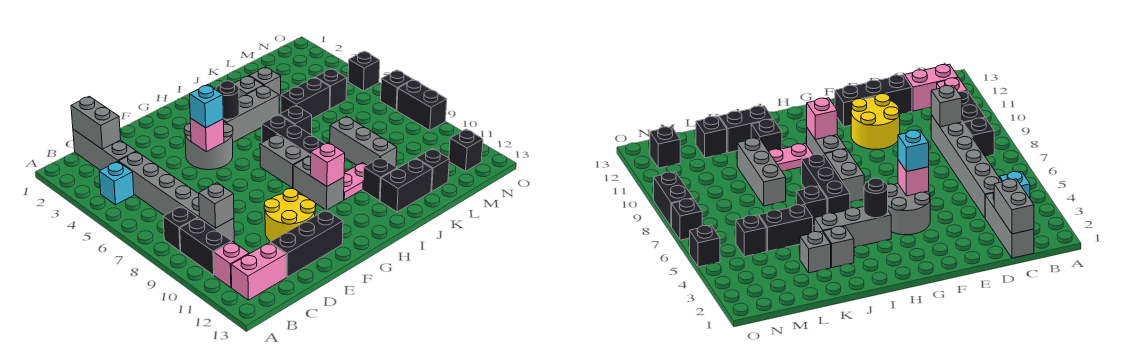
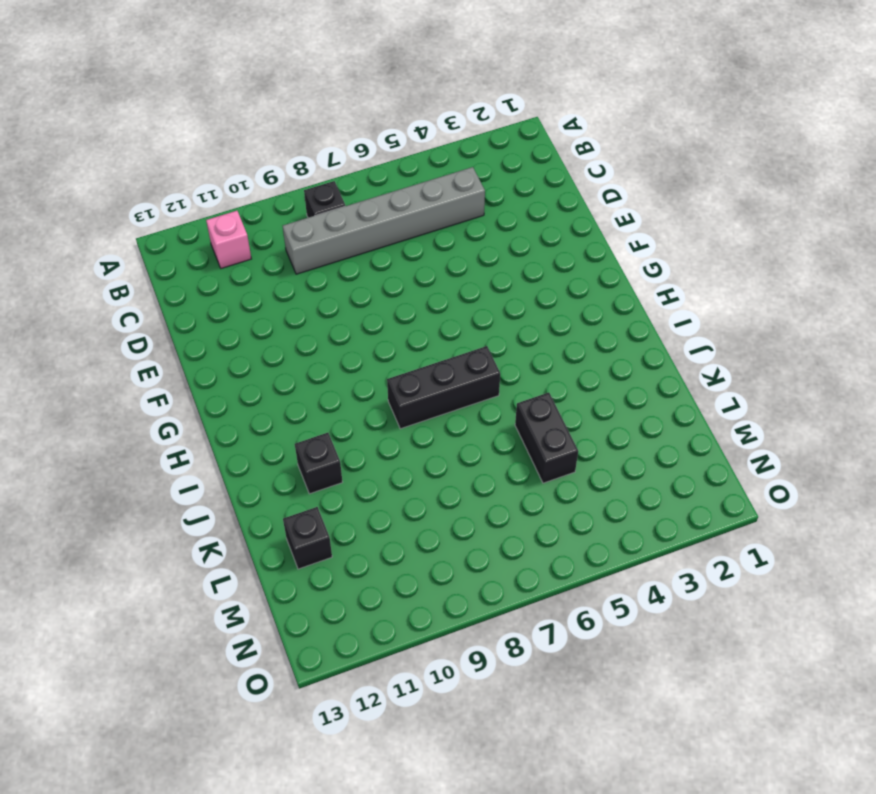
none -> cyan 1x1 brick [99,161,134,205]
none -> black 1x2 brick [180,218,232,275]
none -> pink 1x2 brick [231,243,286,300]
none -> grey 1x3 brick [73,129,136,170]

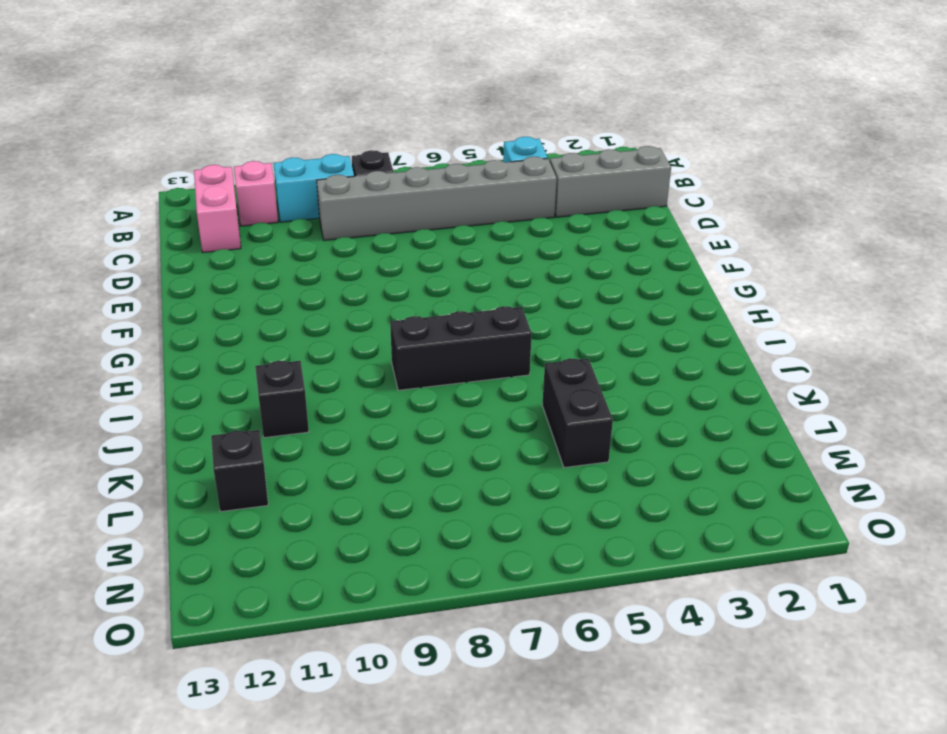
cyan 1x2 brick [273,154,354,222] -> black 1x2 brick [180,218,232,275]
none -> black 1x3 brick [270,210,343,277]
none -> yellow 2x2 round brick [264,189,316,242]
none -> grey 2x2 round brick [184,122,233,170]
none -> grey 1x3 brick [223,86,279,142]

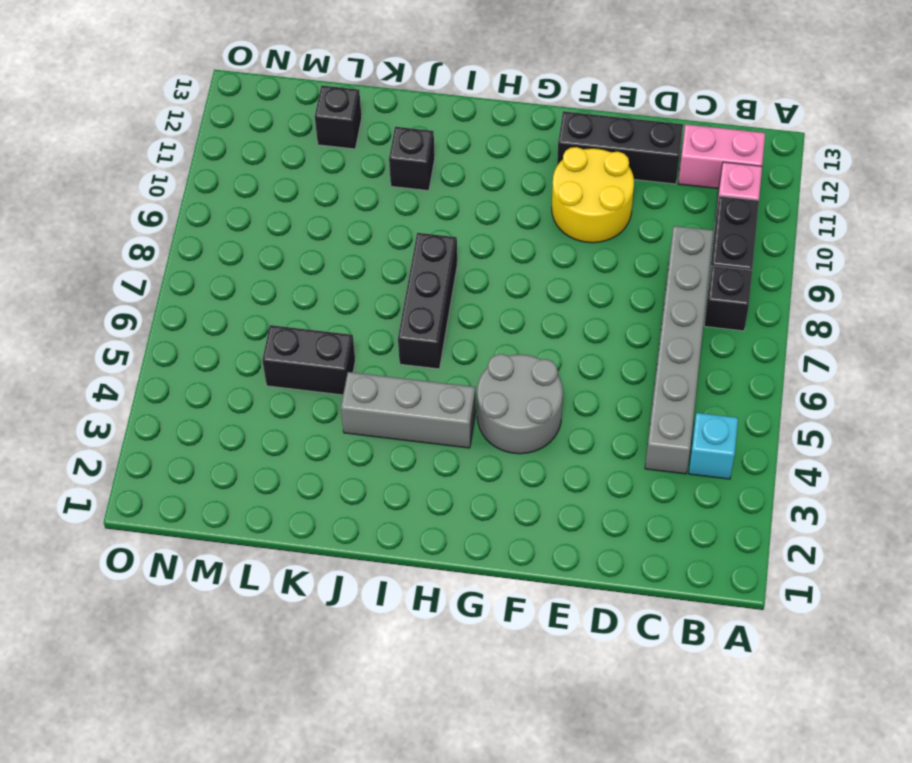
none -> grey 1x3 brick [73,129,136,170]
none -> grey 1x2 brick [260,135,310,188]
none -> grey 1x2 brick [293,156,344,210]
none -> pink 1x2 plate [344,163,366,200]

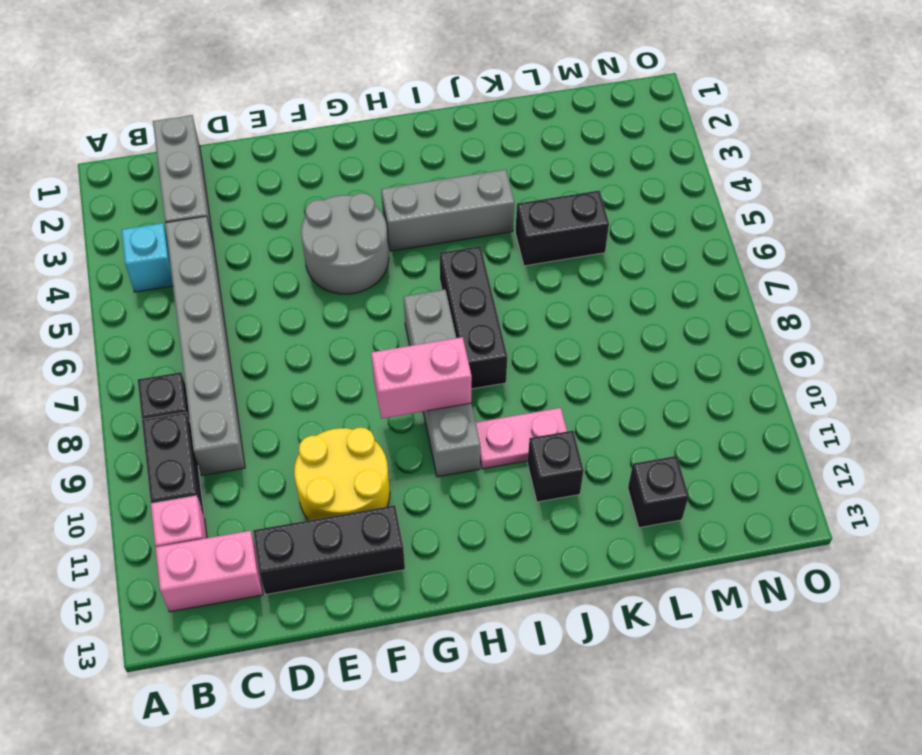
pink 1x2 brick [371,337,472,419] -> none
none -> grey 1x1 brick [234,76,263,98]
none -> black 1x1 brick [280,105,312,135]
none -> black 1x2 brick [380,158,432,212]
none -> grey 1x1 brick [249,67,281,100]

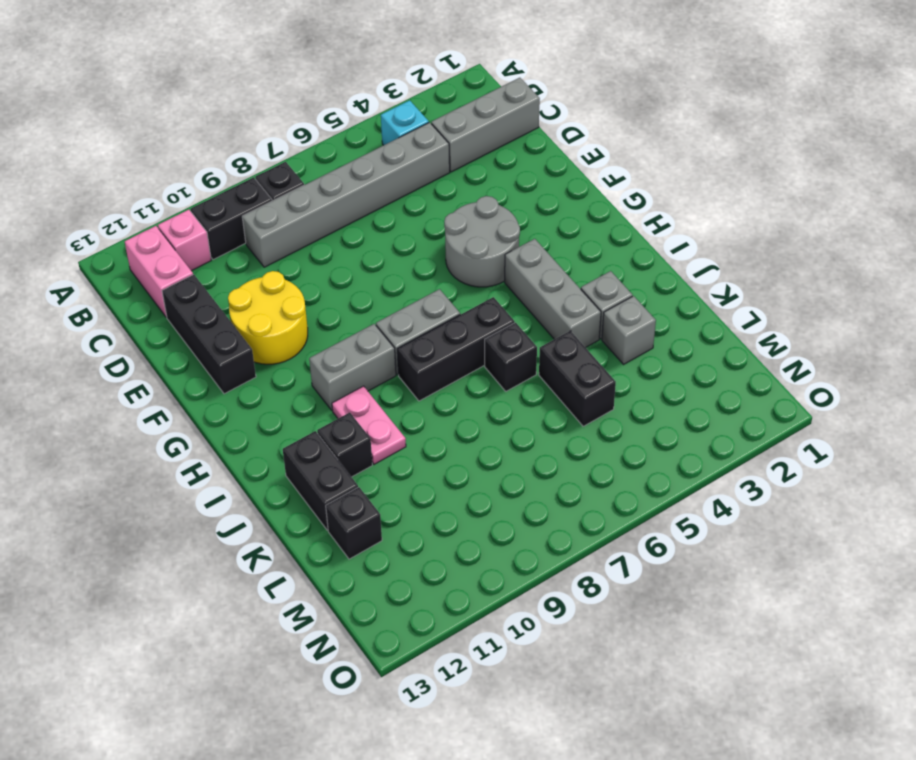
none -> grey 1x3 brick [330,116,397,167]
none -> black 1x1 brick [315,69,347,109]
none -> black 1x1 brick [449,129,483,171]
none -> black 1x1 brick [348,51,380,91]

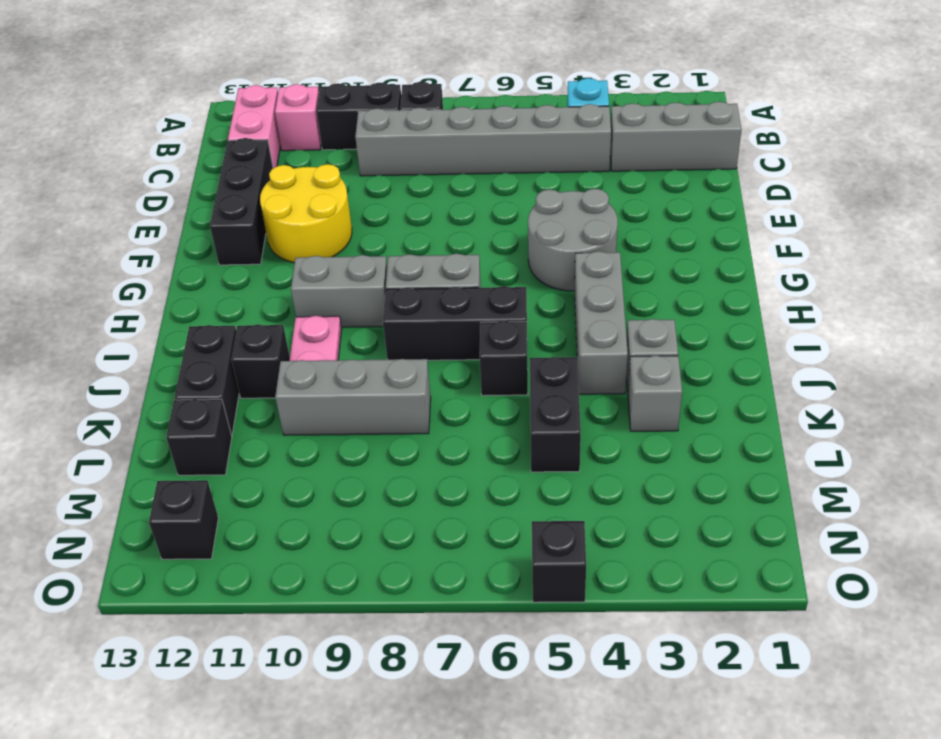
none -> black 1x1 brick [315,69,347,109]
none -> black 1x1 brick [381,70,413,110]
none -> black 1x2 brick [397,80,447,130]
none -> grey 1x2 brick [71,96,121,149]

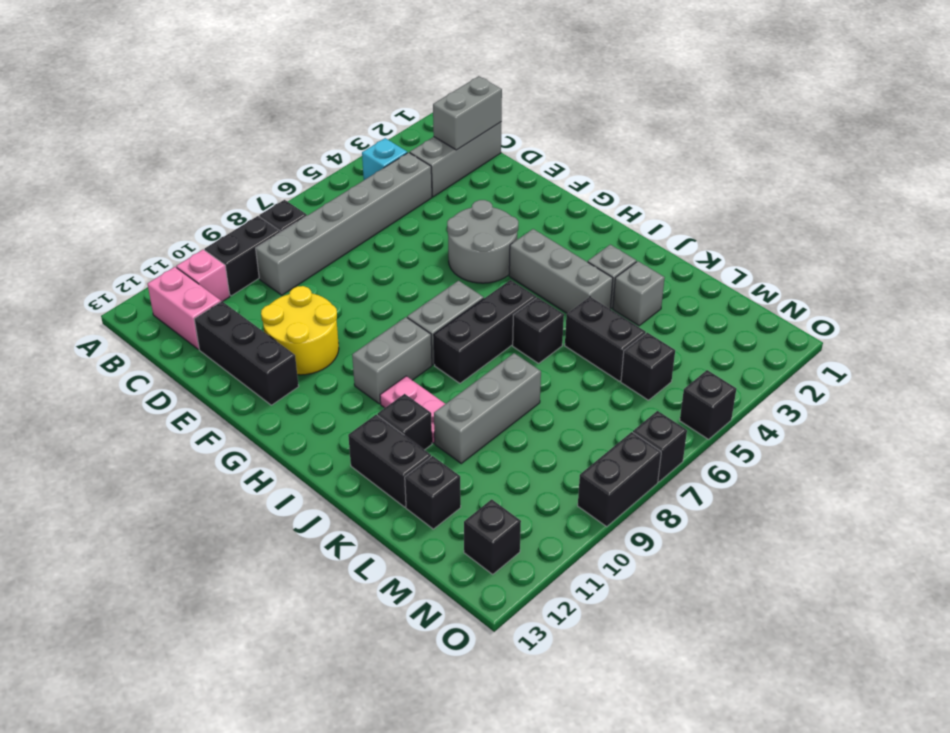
none -> grey 1x1 brick [199,183,234,228]
none -> pink 1x1 brick [190,118,224,152]
none -> black 1x1 round brick [216,81,239,119]
none -> pink 1x1 brick [310,143,345,186]

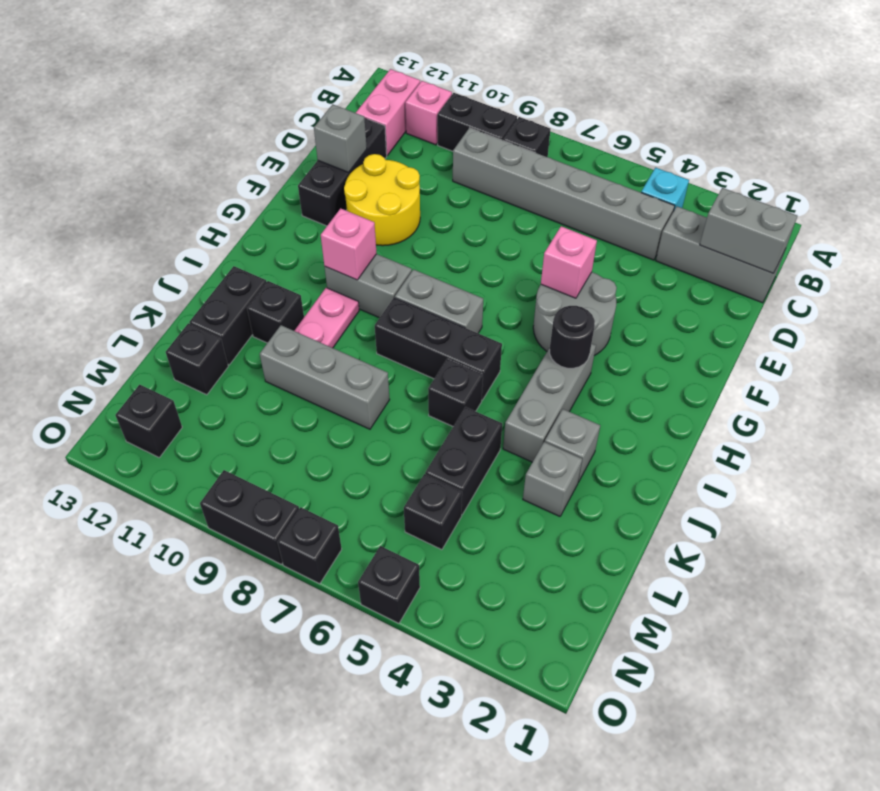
grey 1x1 brick [314,104,367,172] -> grey 1x1 brick moved to [199,183,234,228]
none -> cyan 1x1 brick [190,85,223,128]

